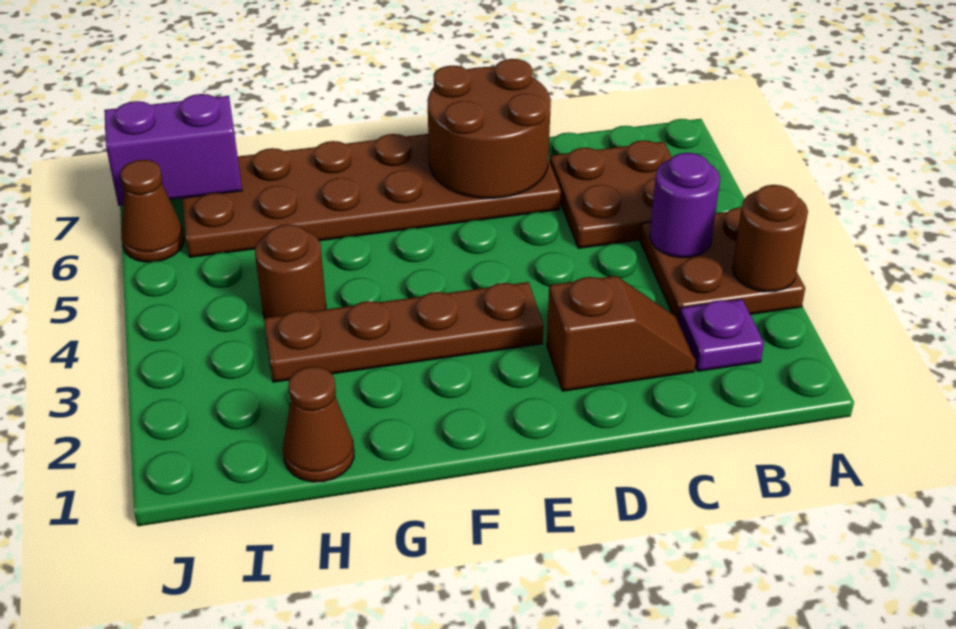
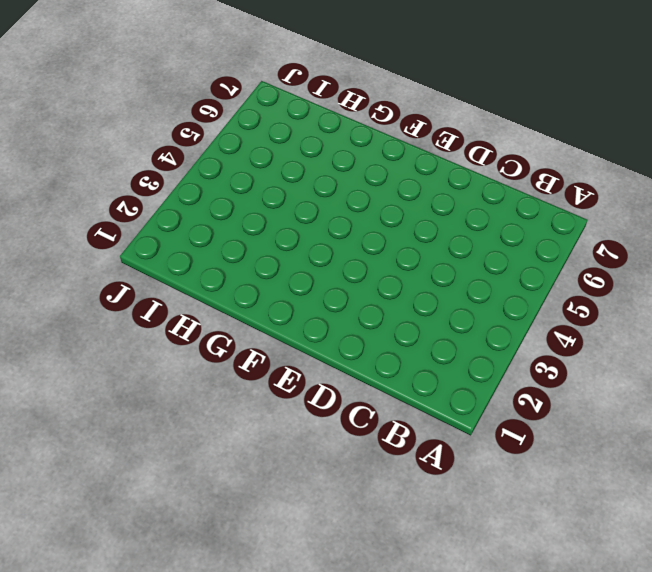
none -> brown 2x2 plate [640,207,805,322]
none -> purple 1x1 plate [679,299,764,371]
none -> brown 2x2 plate [550,140,672,248]

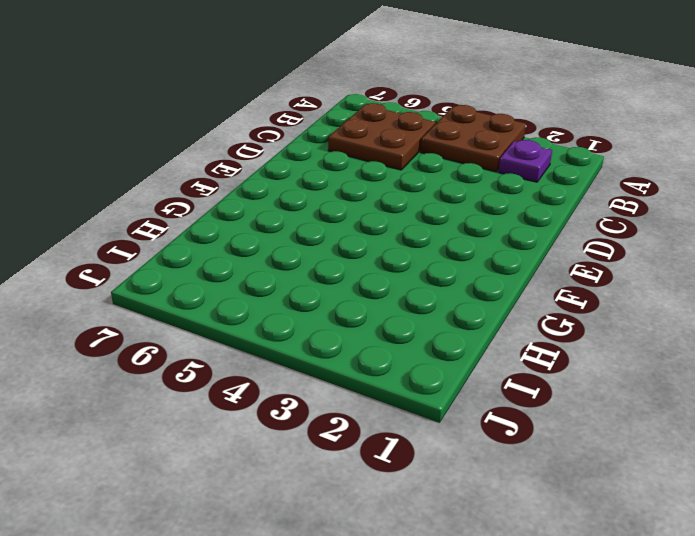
none -> brown 1x2 slope [547,276,696,391]
none -> brown 2x6 plate [182,134,561,257]
none -> brown 1x4 plate [264,282,543,382]

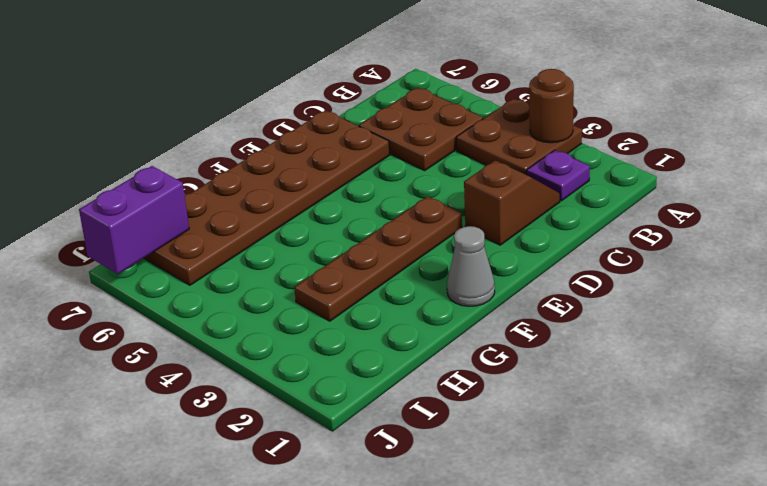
grey 1x1 cone [447,226,495,306] -> none
none -> brown 1x1 cone [283,367,354,482]
none -> brown 1x1 round brick [255,224,326,318]
none -> brown 1x1 cone [120,160,184,262]

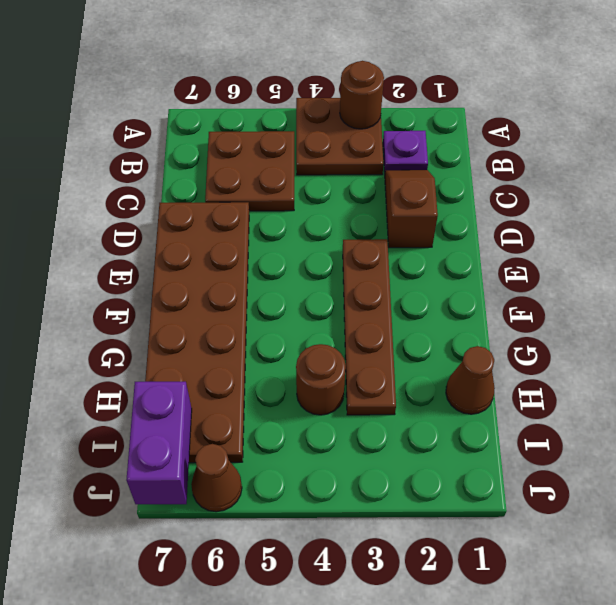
none -> purple 1x1 round brick [650,153,720,258]
none -> brown 2x2 round brick [428,59,551,198]

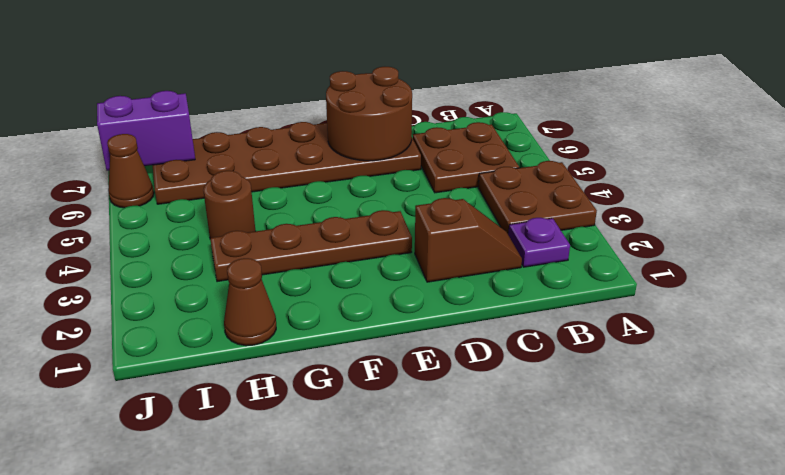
none -> brown 1x1 round brick [732,185,808,292]
none -> purple 1x1 round brick [650,153,720,258]

